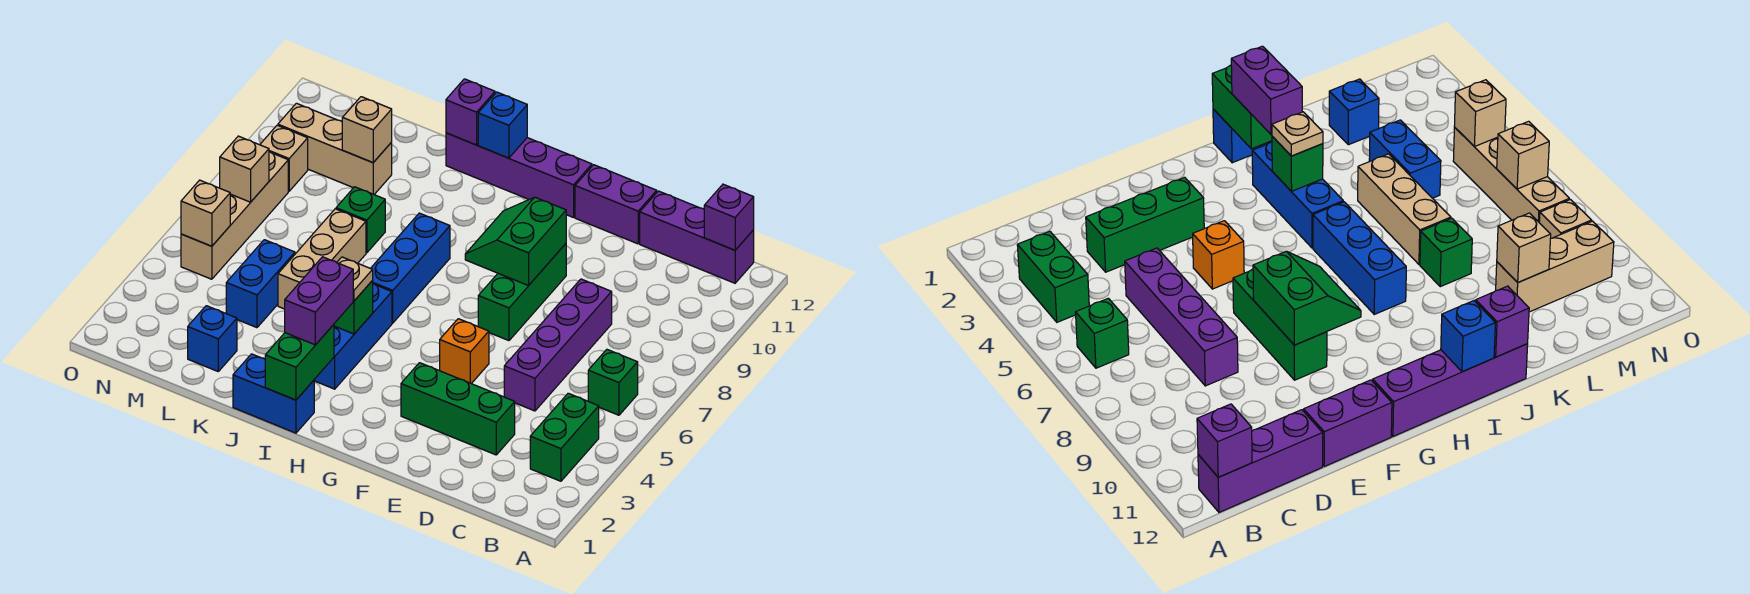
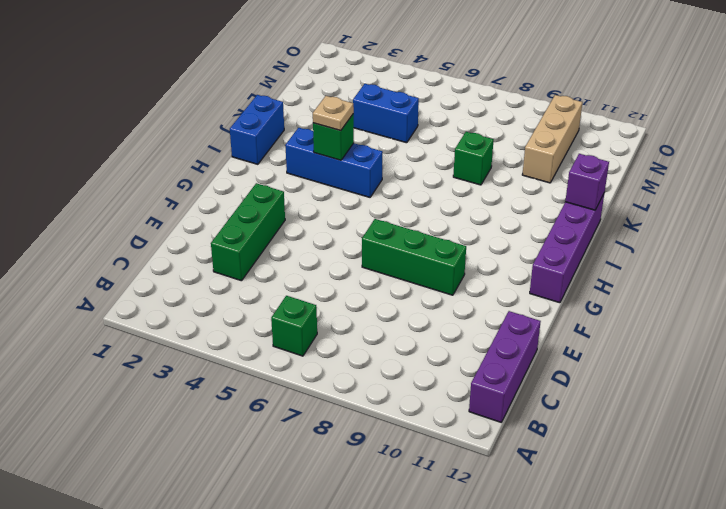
none -> green 1x2 brick [530,393,599,481]
none -> purple 1x4 brick [504,279,612,411]
none -> purple 1x2 brick [575,165,657,244]
none -> orange 1x1 brick [440,319,489,384]

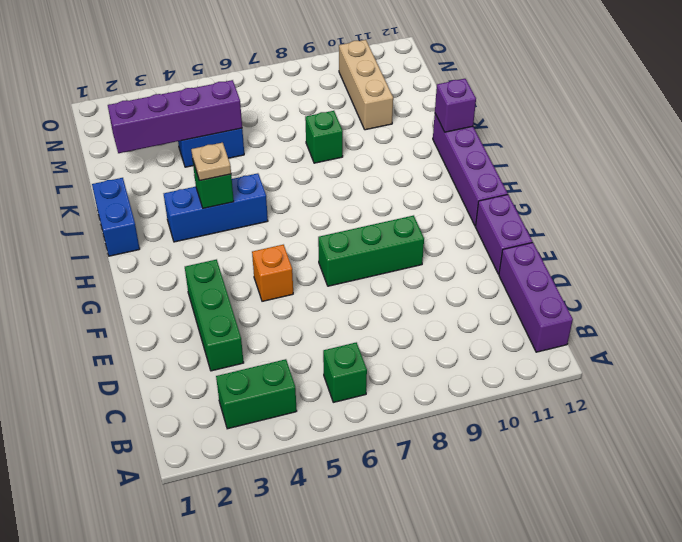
purple 1x4 brick [108,80,242,153] -> purple 1x4 brick moved to [504,279,612,411]
none -> blue 1x3 brick [371,213,450,323]
none -> tan 1x3 brick [278,209,366,309]
none -> blue 1x1 brick [188,306,237,371]
none -> tan 1x4 brick [181,151,288,279]

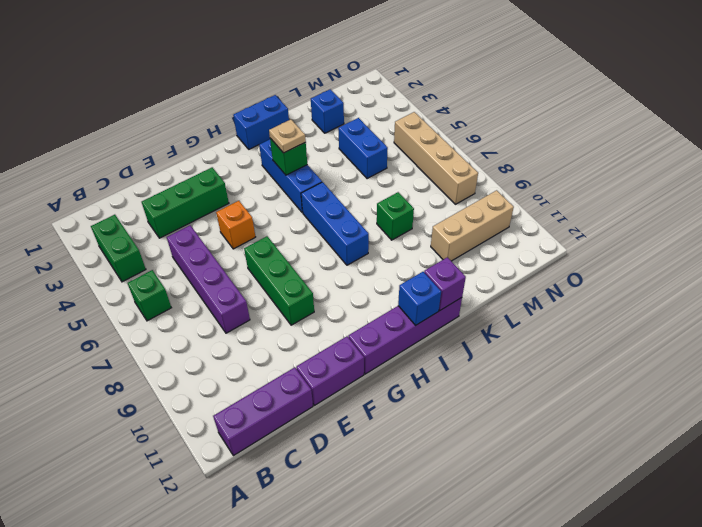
none -> tan 1x3 brick [278,209,366,309]
none -> tan 1x1 brick [260,125,308,191]
none -> purple 1x1 brick [704,184,754,250]
none -> green 2x2 slope [465,197,566,286]

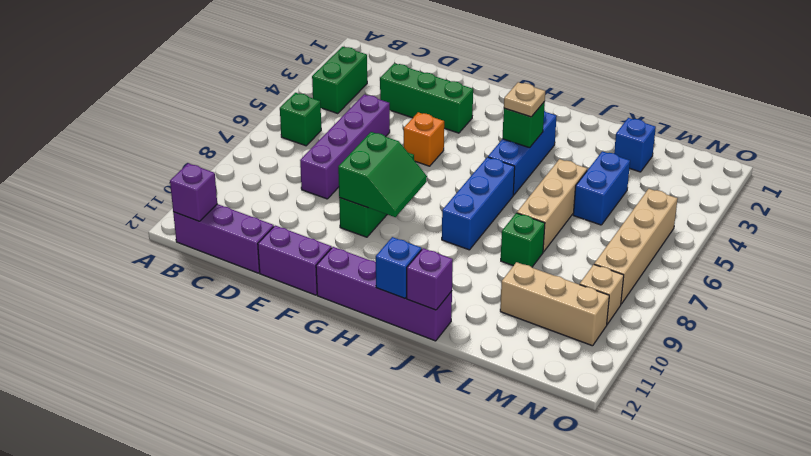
none -> blue 1x2 brick [233,354,314,433]
none -> green 1x2 brick [265,325,334,400]
none -> tan 1x1 brick [342,97,392,163]
none -> tan 1x1 brick [181,180,230,246]

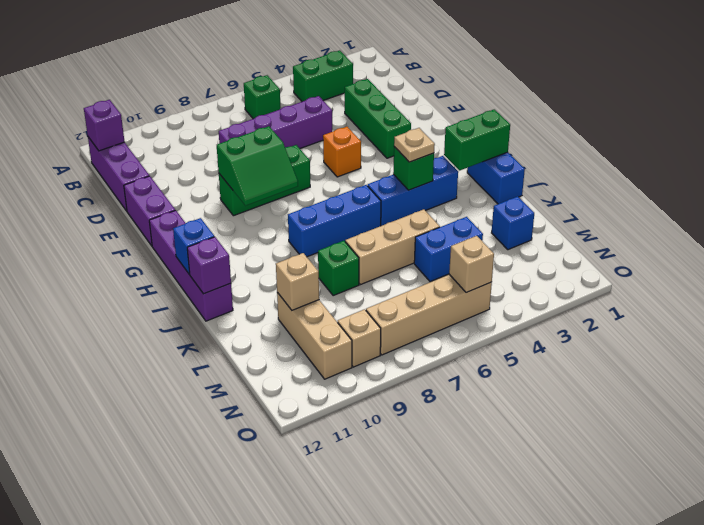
none -> tan 1x1 brick [220,136,269,202]
none -> purple 1x2 brick [285,257,353,345]

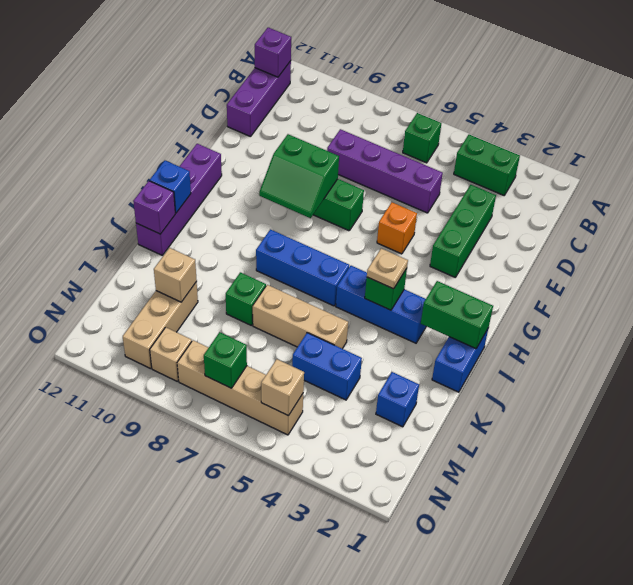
green 1x1 brick [204,332,247,388] -> tan 1x1 brick [220,136,269,202]
none -> purple 1x2 brick [575,165,657,244]
none -> purple 1x2 brick [285,257,353,345]

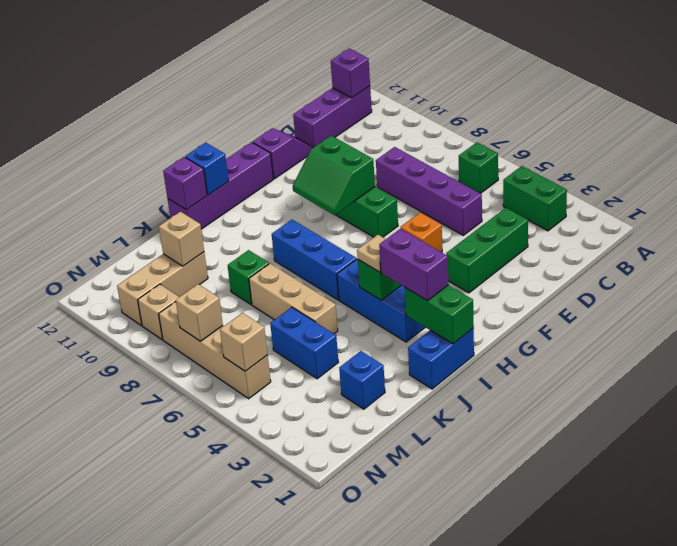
purple 1x2 slope [253,128,313,179] -> purple 1x2 brick [575,165,657,244]

